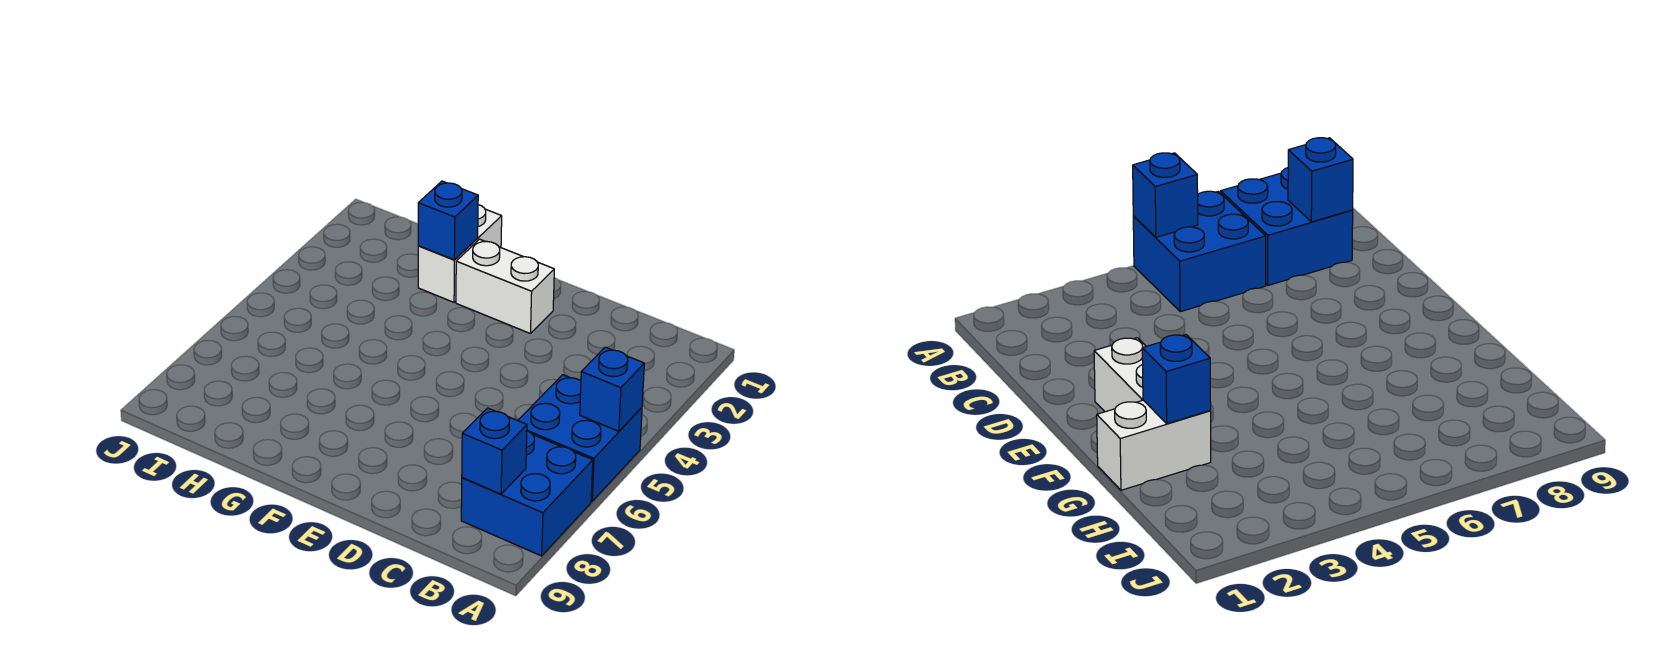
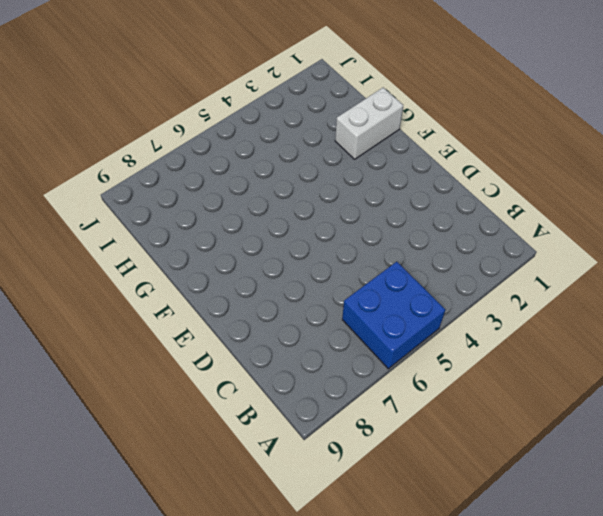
none -> blue 2x2 brick [461,431,593,556]
none -> white 1x2 brick [456,239,554,334]

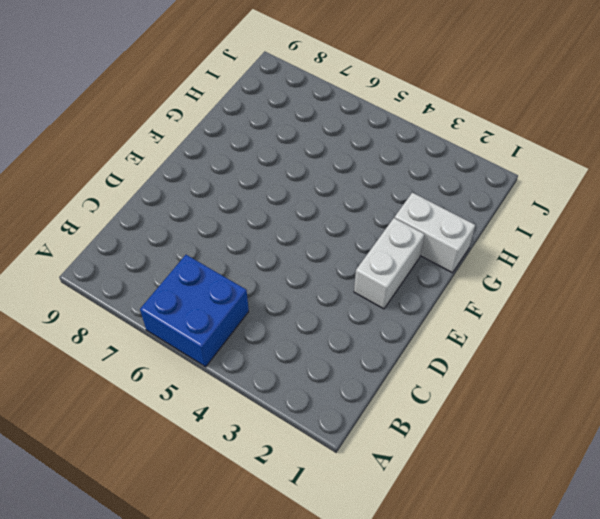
none -> blue 2x2 brick [461,431,593,556]
none -> blue 1x1 brick [580,347,644,431]

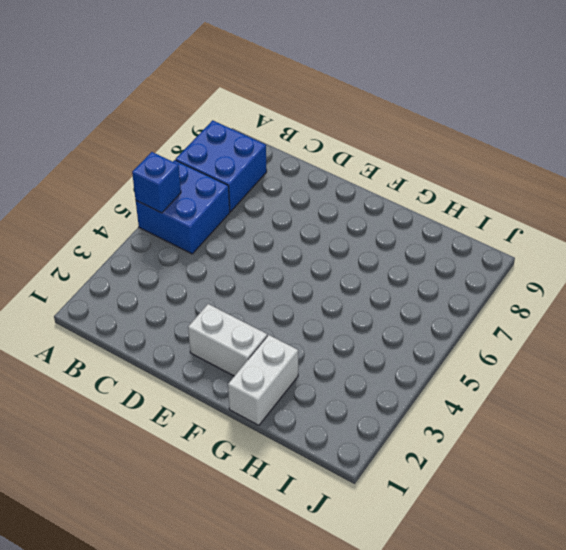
none -> blue 1x1 brick [462,408,527,494]
none -> blue 1x1 brick [418,181,478,260]

